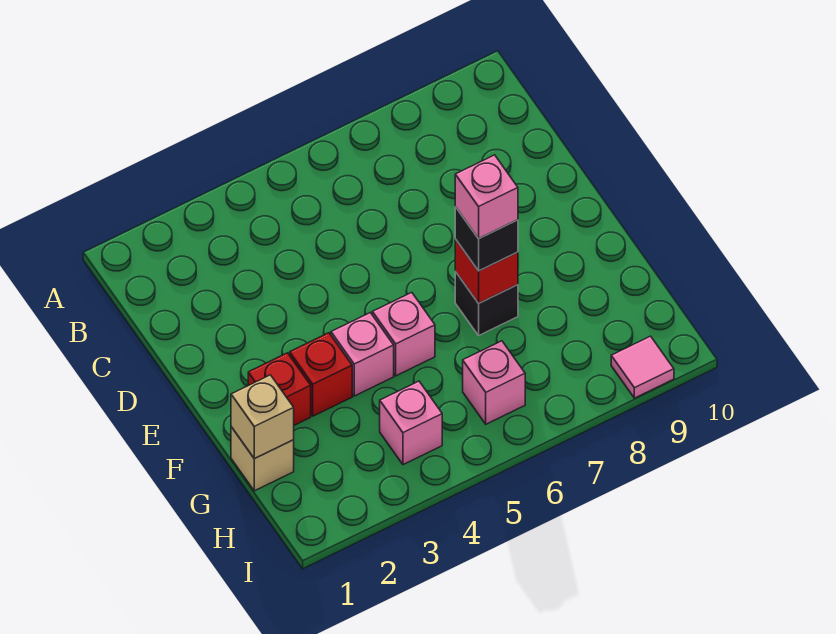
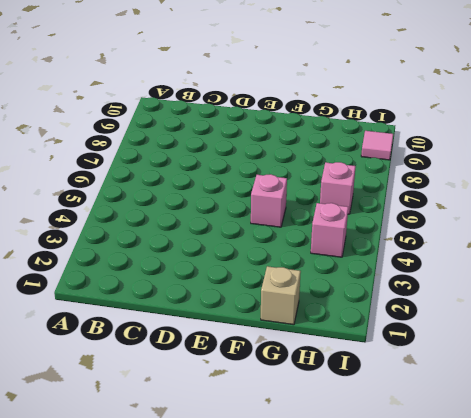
none -> red 1x1 brick [248,353,311,425]
none -> red 1x1 brick [290,333,352,416]
none -> pink 1x1 brick [331,313,394,396]

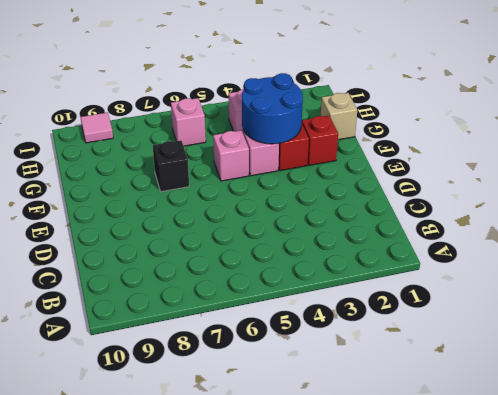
blue 2x2 round brick [242,73,303,144] -> none
none -> red 1x1 brick [455,239,518,303]
none -> tan 1x1 brick [231,375,294,459]
none -> black 1x1 brick [455,207,518,271]

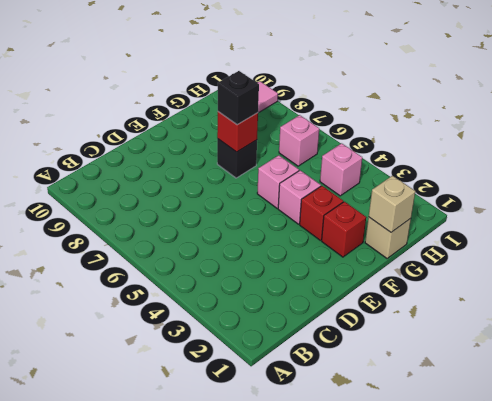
none -> pink 1x1 brick [455,155,518,239]

